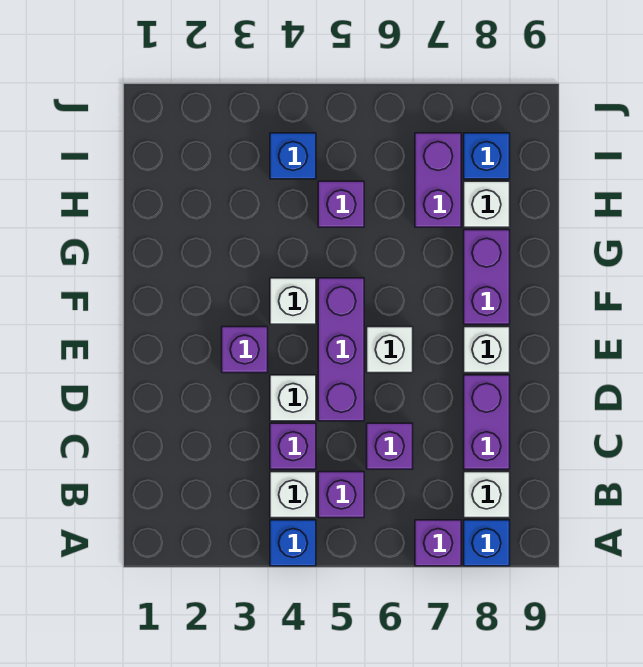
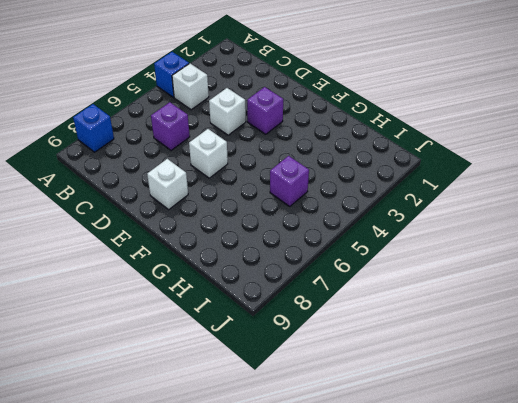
none -> purple 1x1 brick [415,520,461,566]
none -> purple 1x1 brick [318,472,364,518]
none -> white 1x1 brick [464,472,510,518]

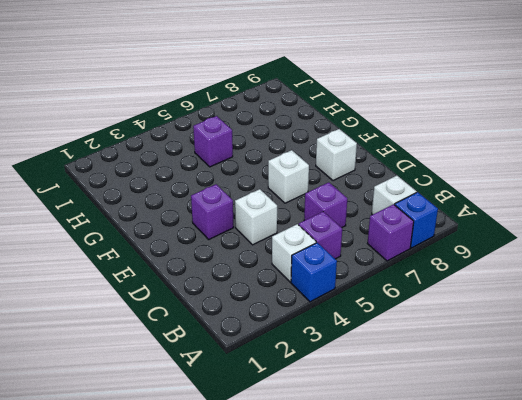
none -> purple 1x1 brick [270,423,316,469]
none -> purple 1x2 brick [464,375,510,469]
none -> purple 1x3 brick [318,278,364,421]

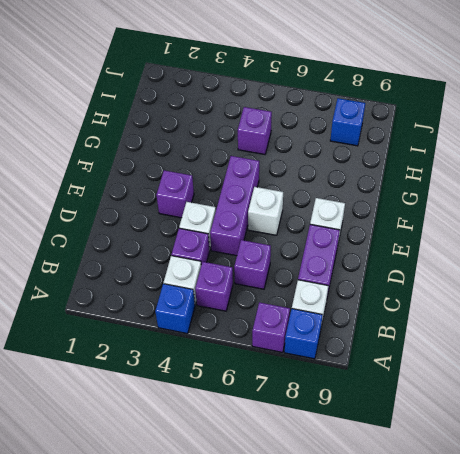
none -> white 1x1 brick [270,278,316,324]
none -> purple 1x2 brick [464,230,510,324]
none -> purple 1x2 brick [415,133,461,227]

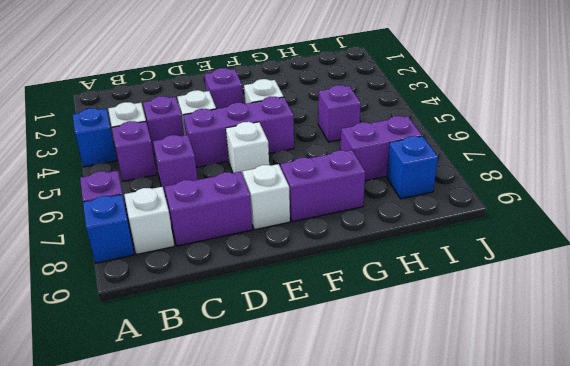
none -> white 1x1 brick [464,181,510,227]
none -> blue 1x1 brick [270,133,316,179]

